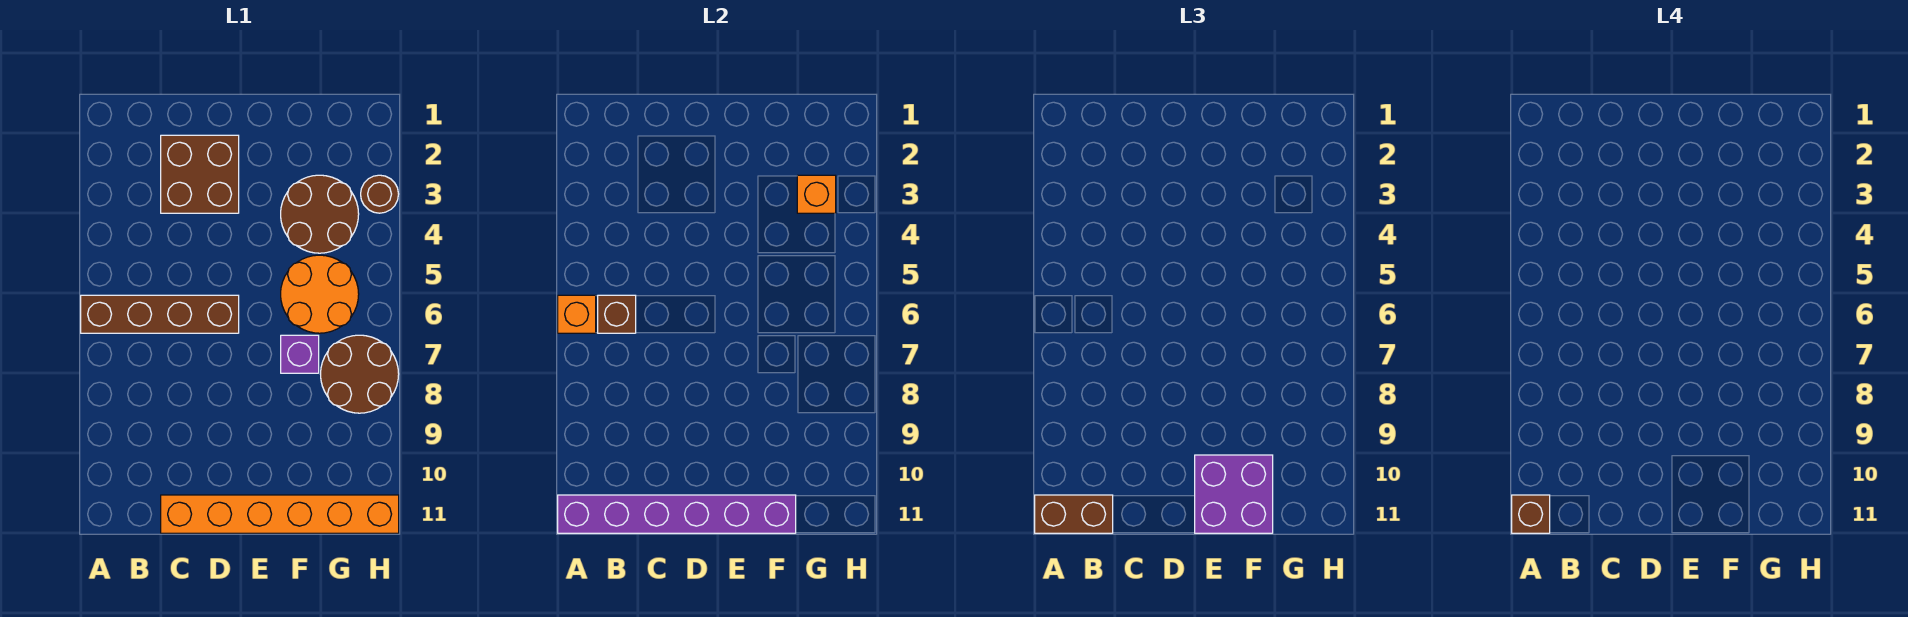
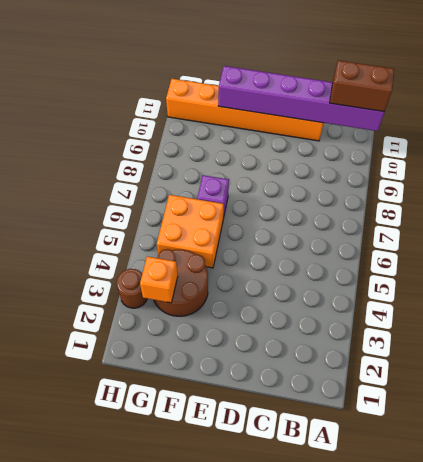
orange 2x2 brick [157,195,224,268] -> orange 2x2 round brick [281,255,359,333]
none -> brown 1x4 brick [81,295,239,333]
none -> brown 2x2 brick [161,135,239,213]
none -> brown 2x2 round brick [321,335,399,413]

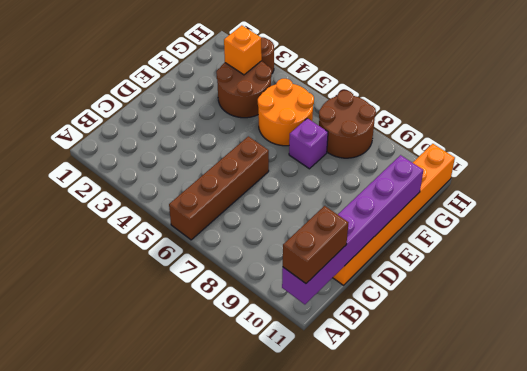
none -> brown 2x2 brick [161,135,239,213]
none -> orange 1x1 brick [558,295,596,333]
none -> brown 1x1 brick [598,295,636,333]

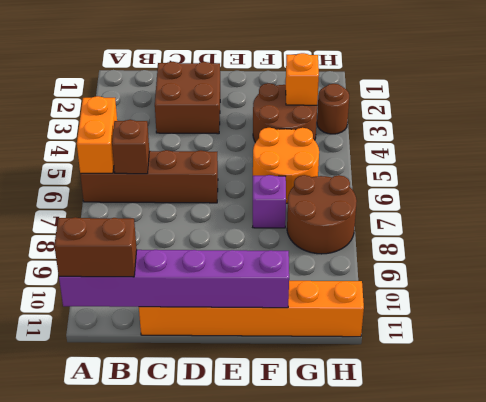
orange 1x2 brick [77,96,117,174] -> orange 1x1 brick [558,295,596,333]
none -> purple 2x2 brick [1195,455,1273,533]
none -> brown 1x1 brick [1512,495,1550,533]

